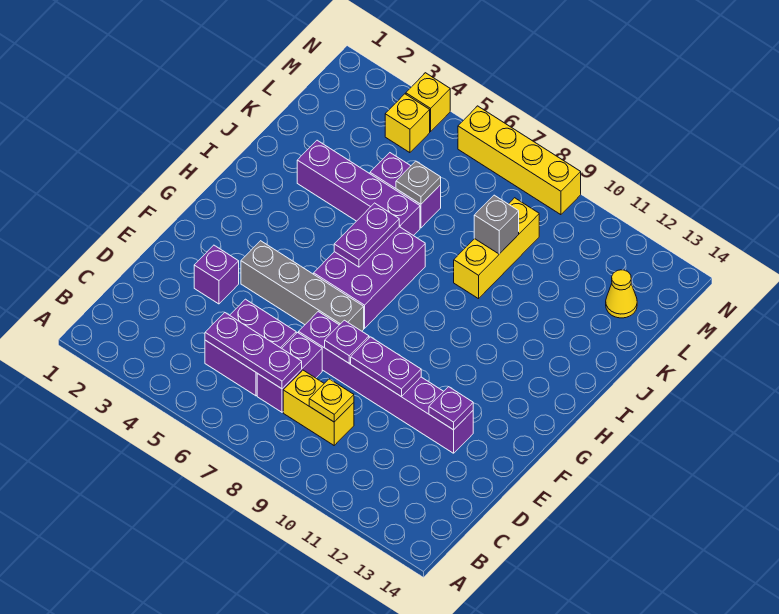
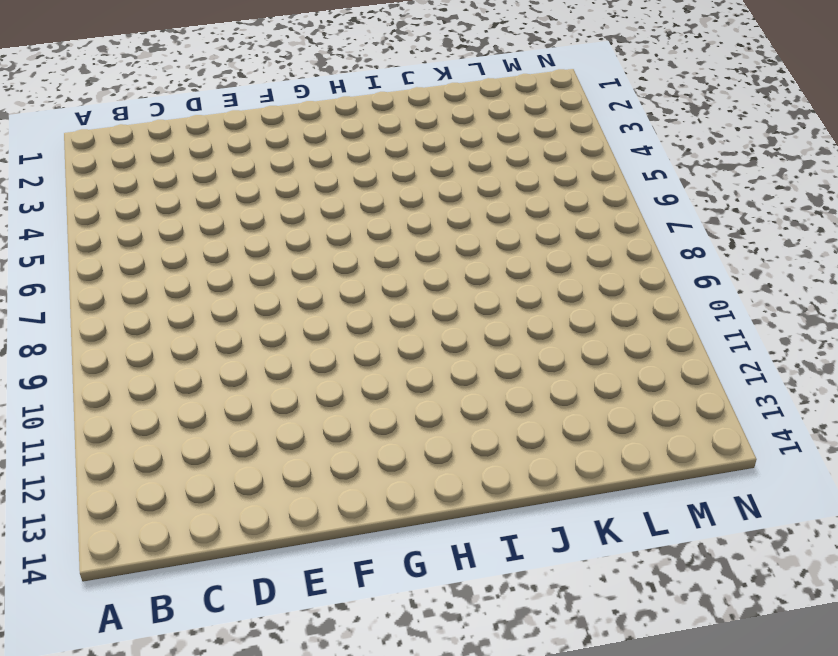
none -> purple 2x2 brick [205,299,296,396]
none -> purple 1x2 brick [257,333,322,412]
none -> yellow 1x2 brick [283,370,354,445]

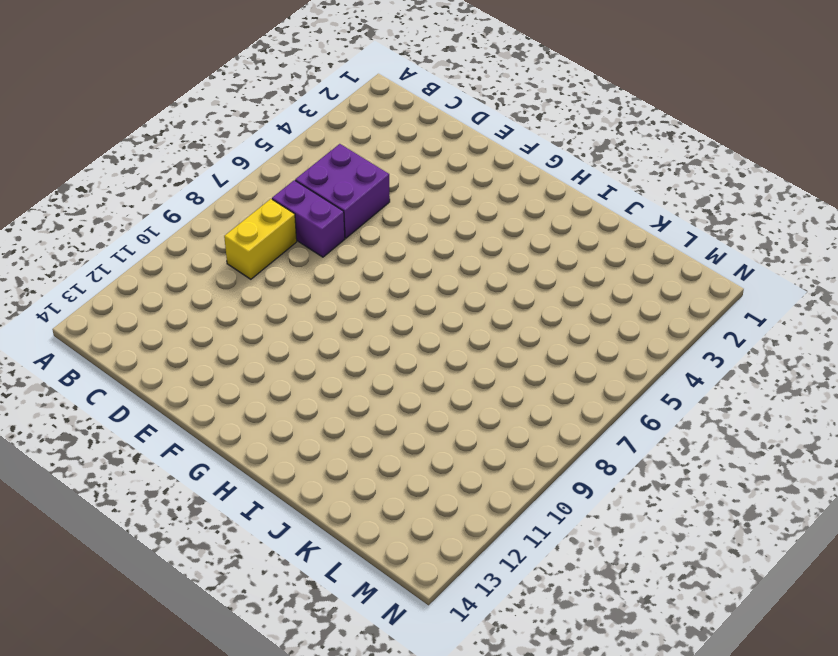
none -> purple 1x1 brick [194,245,239,304]
none -> purple 1x6 brick [299,312,473,453]
none -> grey 1x4 brick [241,241,364,331]

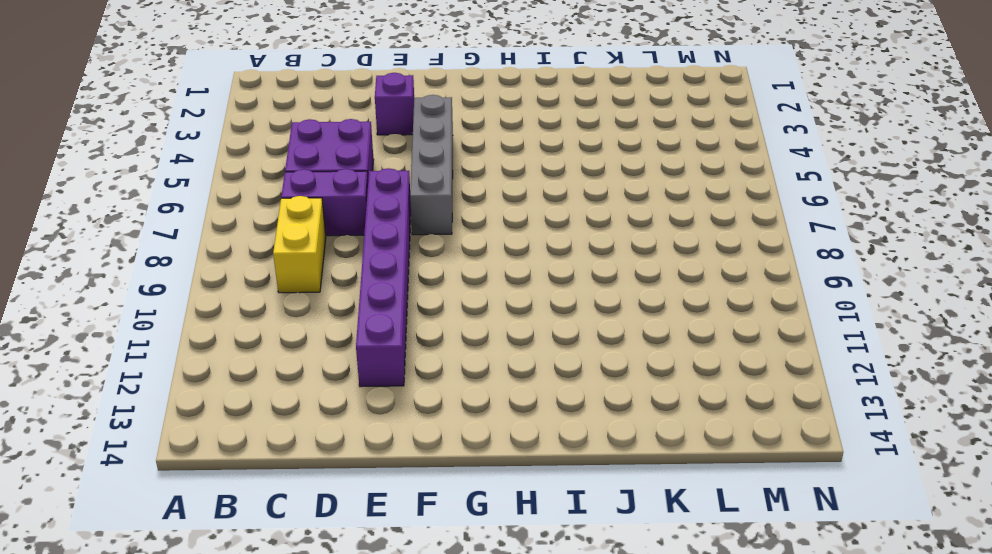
none -> purple 2x3 brick [314,227,425,328]
none -> purple 1x4 brick [297,140,420,236]
none -> yellow 1x3 brick [454,198,539,299]

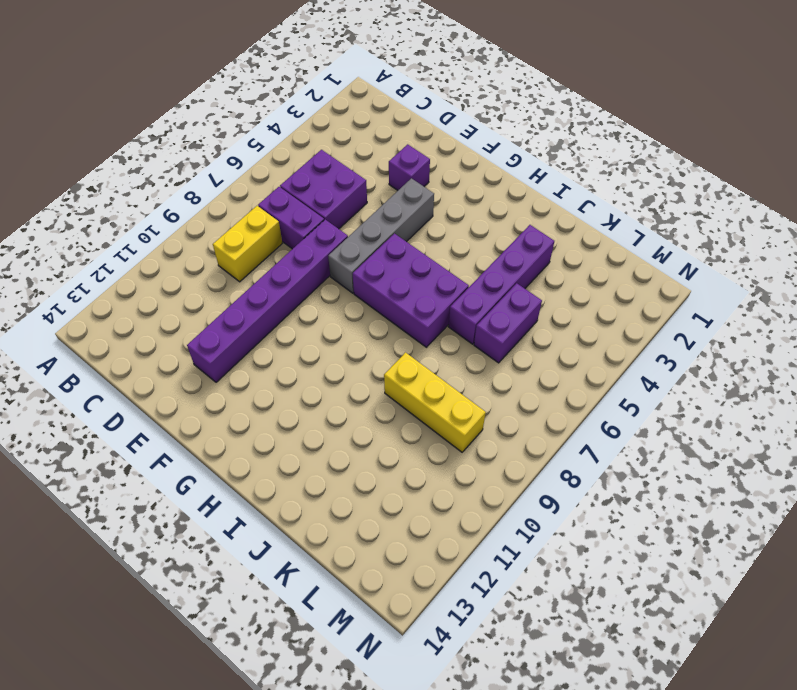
none -> yellow 1x1 cone [606,270,637,318]
none -> yellow 1x1 brick [385,94,430,153]
none -> yellow 1x1 brick [406,73,450,132]

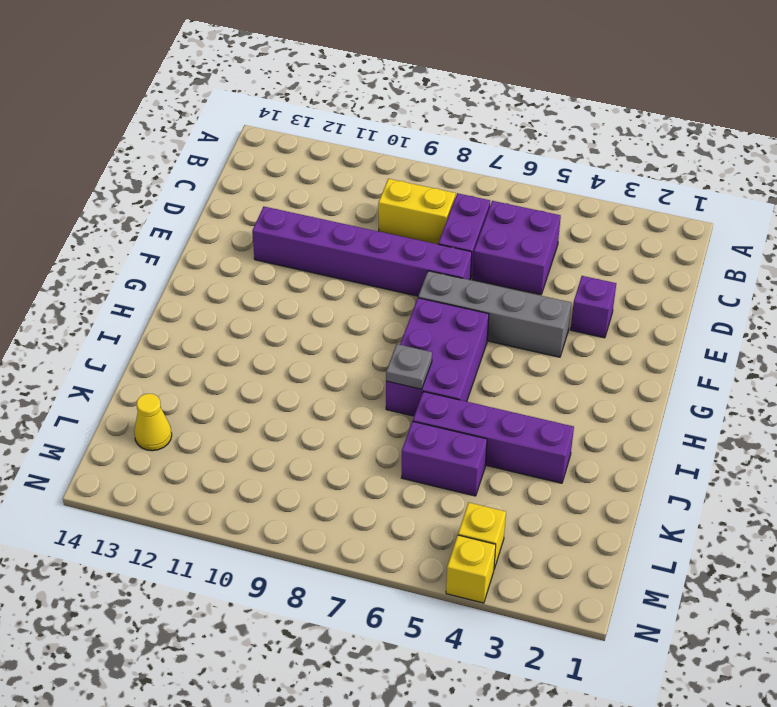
grey 1x1 plate [386,344,432,389] -> grey 1x1 plate moved to [396,161,441,204]
none -> yellow 1x3 brick [454,198,539,299]
none -> yellow 1x4 brick [458,106,581,215]
none -> purple 1x3 plate [205,313,302,389]

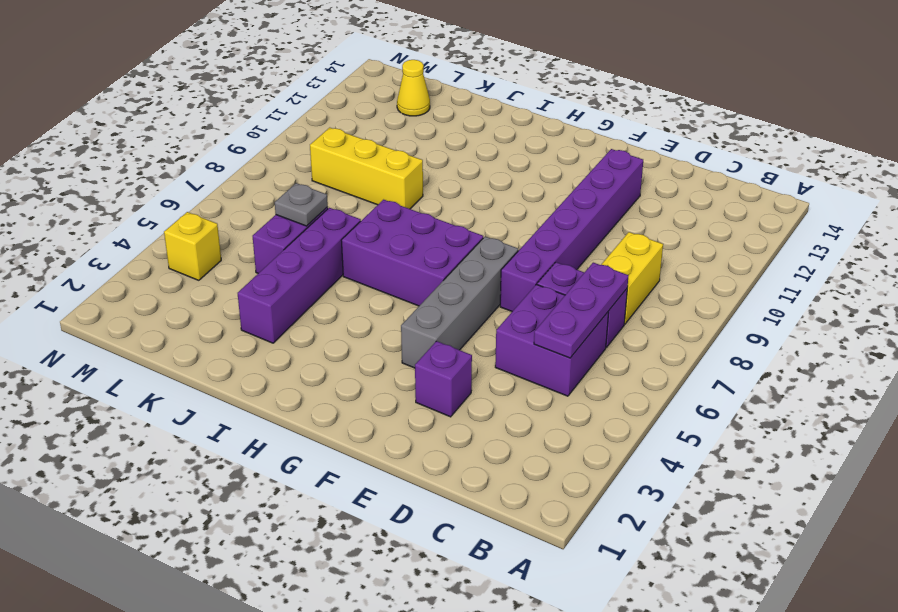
none -> yellow 1x1 brick [406,73,450,132]
none -> yellow 1x4 brick [458,106,581,215]
none -> yellow 1x1 plate [309,379,354,422]

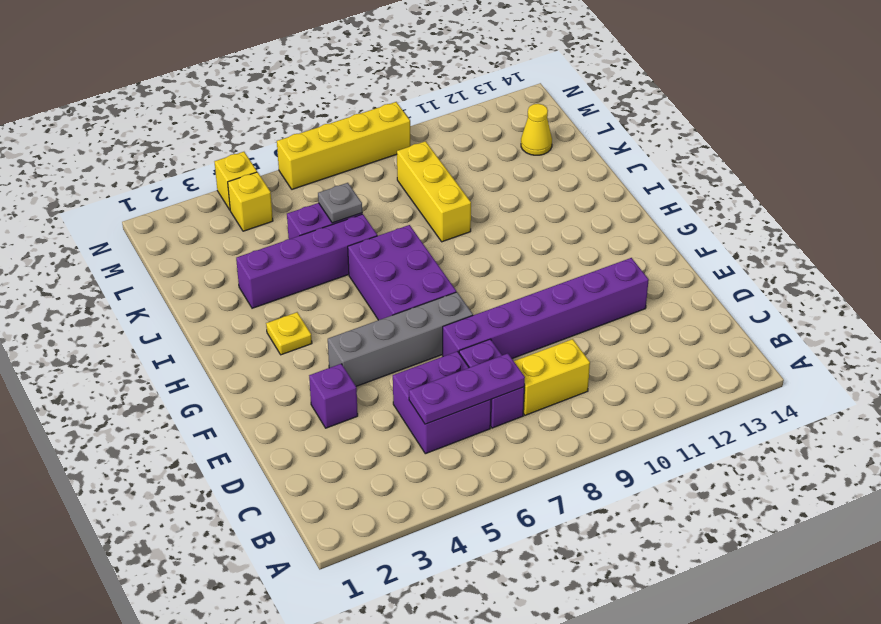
yellow 1x1 plate [266,312,312,355] -> yellow 1x1 plate moved to [309,379,354,422]
none -> purple 1x1 plate [325,320,369,363]
none -> purple 1x2 plate [351,337,421,396]
none -> purple 1x1 plate [429,387,473,430]

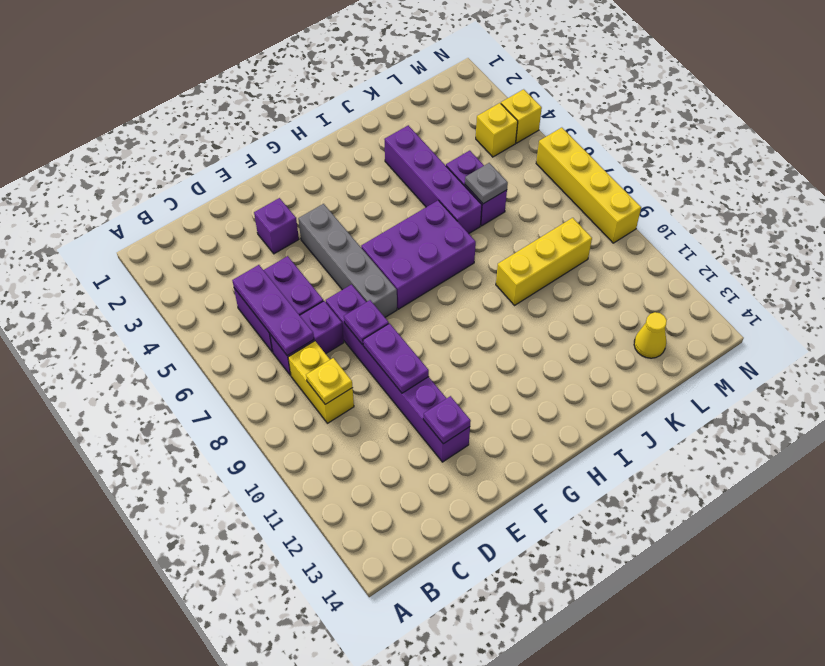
none -> purple 1x2 plate [334,203,399,267]
none -> grey 1x1 brick [474,195,519,254]

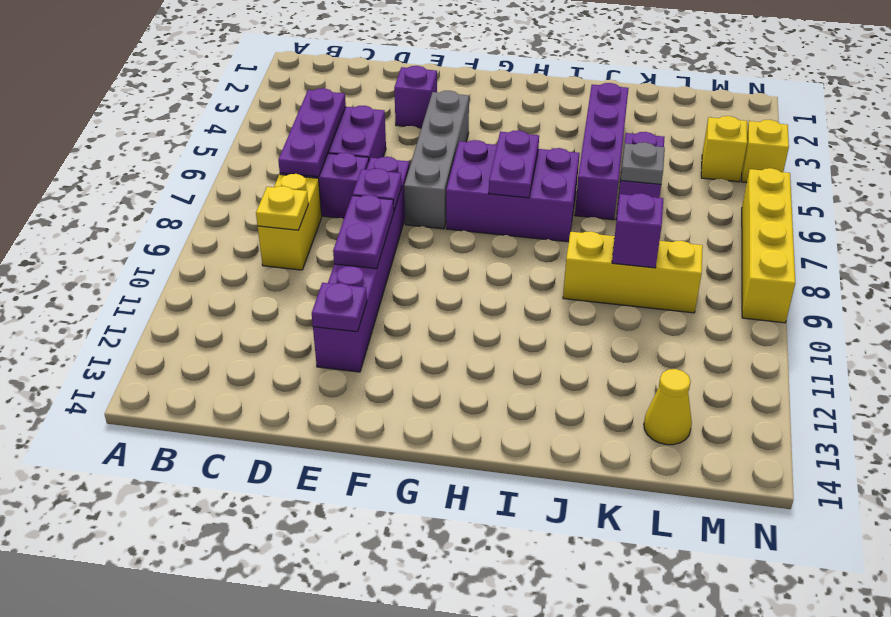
purple 1x2 plate [489,130,539,198] -> purple 1x2 plate turned to [334,203,399,267]
purple 1x1 brick [612,193,663,268] -> grey 1x1 brick [474,195,519,254]

